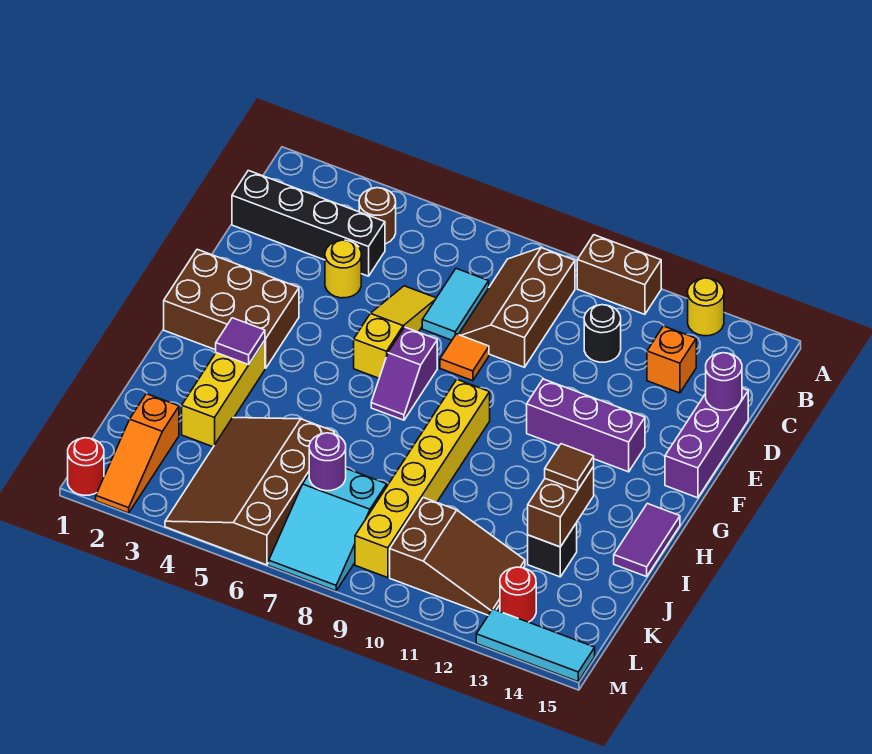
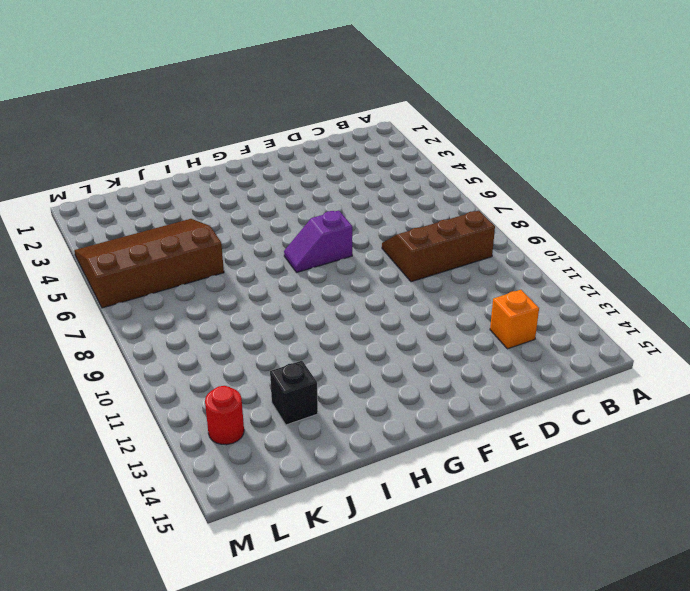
none -> brown 1x2 brick [577,235,661,314]
none -> yellow 1x1 round brick [688,278,724,336]
none -> brown 1x1 round brick [359,188,396,244]
none -> black 1x4 brick [232,171,385,276]

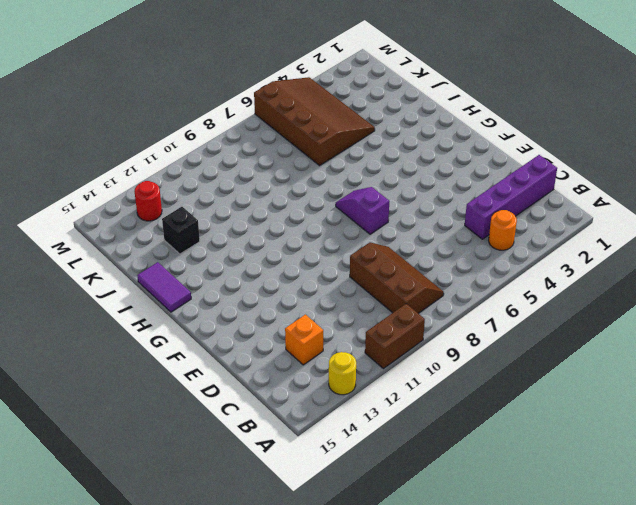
orange 1x1 round brick [489,210,517,250] -> brown 1x1 round brick [359,188,396,244]
purple 1x4 brick [465,155,557,239] -> black 1x4 brick [232,171,385,276]
none -> cyan 1x2 tile [422,269,489,340]
none -> black 1x1 round brick [584,305,621,362]
none -> yellow 1x1 round brick [325,240,361,298]
none -> yellow 1x3 slope [354,286,436,378]

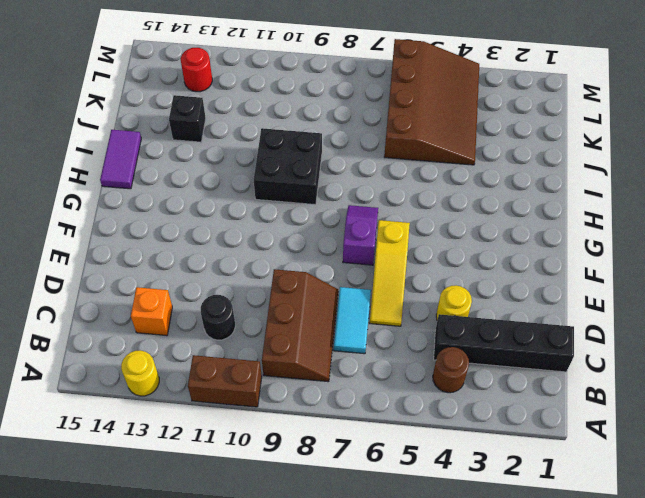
black 2x2 brick [254,128,322,205] -> yellow 1x6 brick [355,379,490,578]
none -> purple 1x3 brick [665,388,748,498]
none -> orange 1x1 tile [440,334,489,381]
none -> brown 2x3 brick [164,249,299,368]
none -> purple 1x3 brick [527,379,645,472]

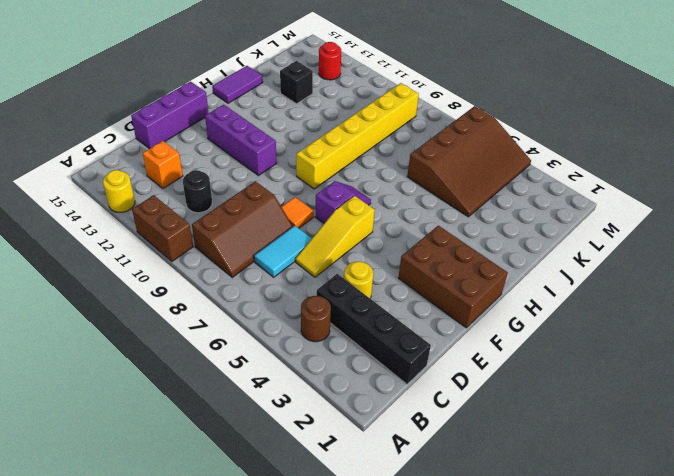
none -> yellow 1x3 brick [182,341,265,447]
none -> orange 1x3 slope [96,394,179,513]
none -> cyan 2x3 slope [269,469,387,591]
none -> brown 2x3 slope [390,498,525,615]

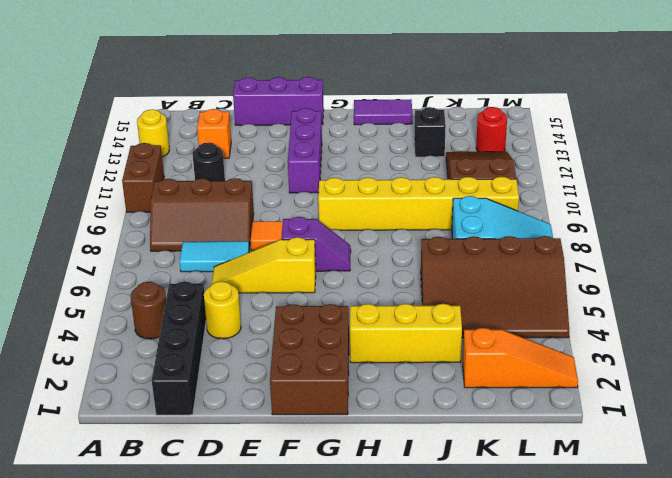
none -> red 1x1 round brick [68,438,104,495]
none -> cyan 1x3 tile [476,609,595,682]
none -> purple 1x1 round brick [706,353,742,410]
none -> purple 1x1 tile [216,318,265,365]

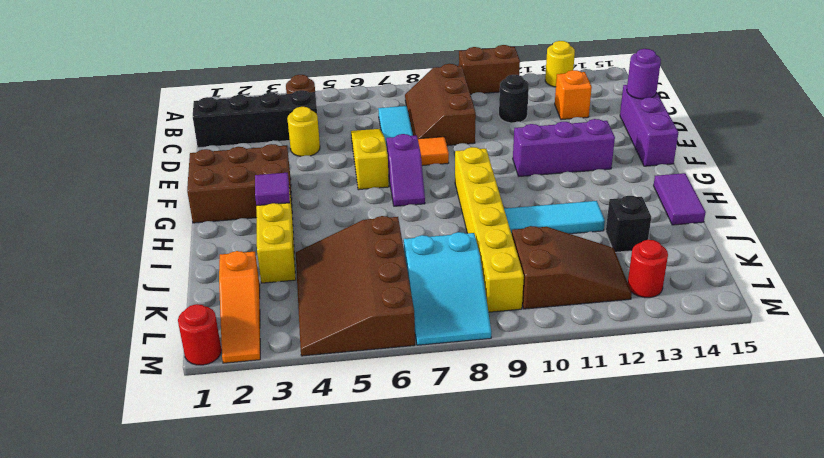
cyan 1x3 tile [504,201,605,234] -> cyan 1x3 tile moved to [476,609,595,682]
none -> brown 1x2 brick [528,467,594,547]
none -> purple 1x1 round brick [309,433,346,491]
none -> brown 1x1 tile [545,444,594,491]

